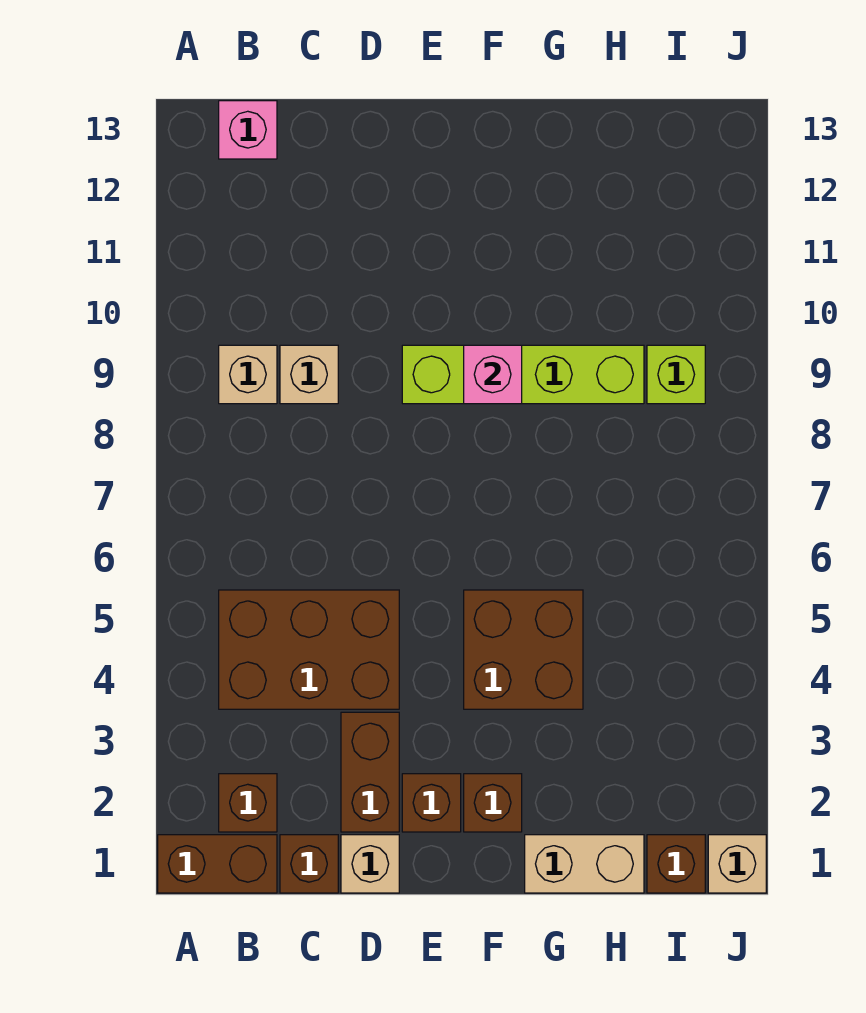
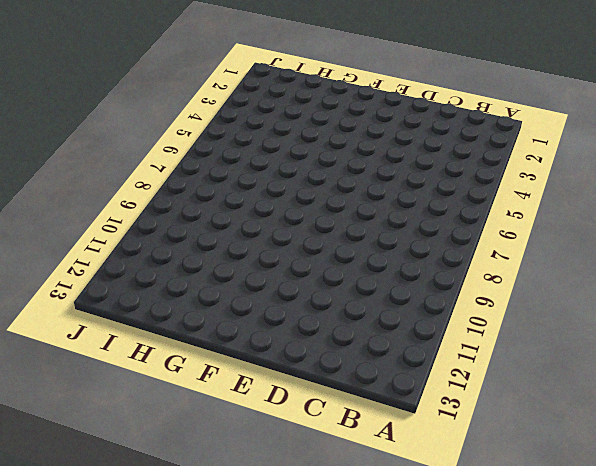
none -> brown 1x2 brick [158,835,277,893]
none -> brown 1x1 brick [219,774,277,832]
none -> brown 2x3 brick [219,590,399,709]

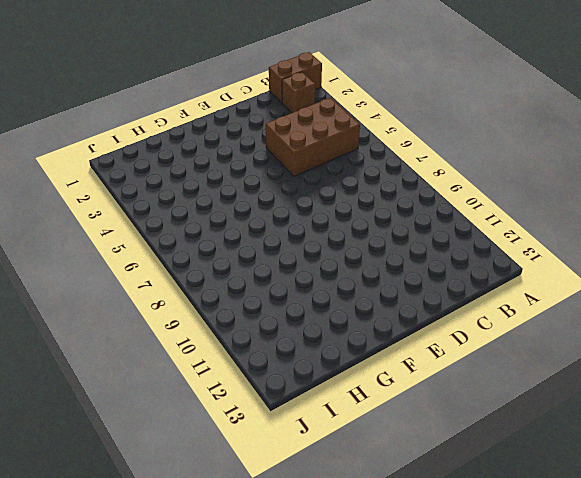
none -> tan 1x1 brick [219,345,277,404]
none -> pink 1x1 brick [219,101,277,159]
none -> brown 1x1 brick [280,835,338,893]

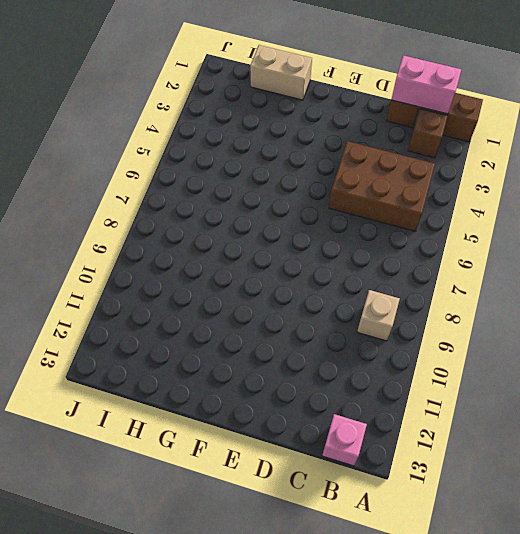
pink 1x2 brick [391,55,461,114] -> none
none -> tan 1x1 brick [280,345,338,404]
none -> tan 1x1 brick [341,835,399,893]
none -> brown 1x2 brick [341,712,399,832]

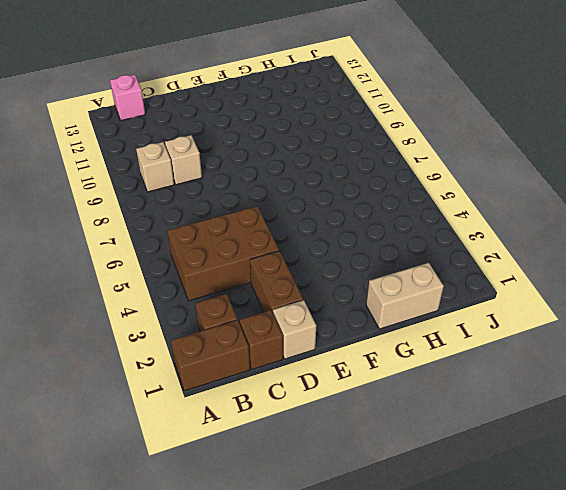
none -> brown 1x1 brick [402,774,461,832]
none -> lime 1x4 brick [402,345,644,404]
none -> brown 1x1 brick [464,774,522,832]

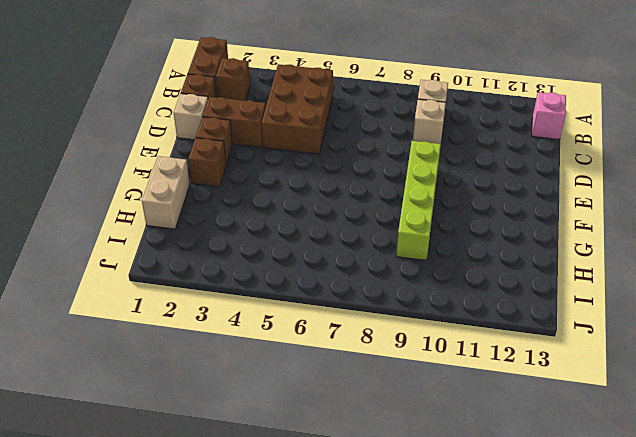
none -> brown 2x2 brick [464,590,583,709]
none -> brown 1x1 brick [647,835,705,893]
none -> lime 1x1 brick [647,345,705,404]

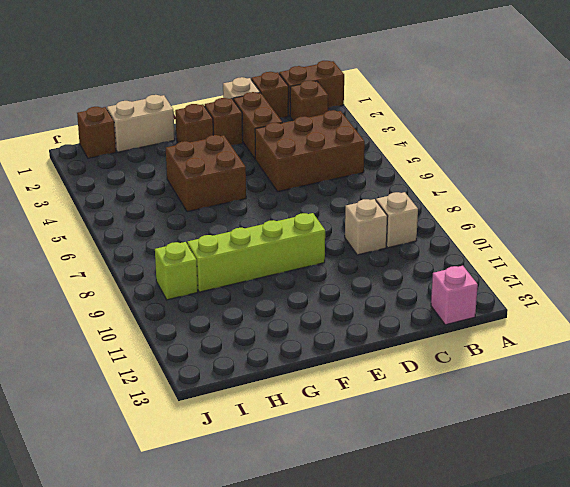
none -> tan 1x1 brick [708,835,766,893]
none -> pink 1x1 brick [464,345,522,404]

